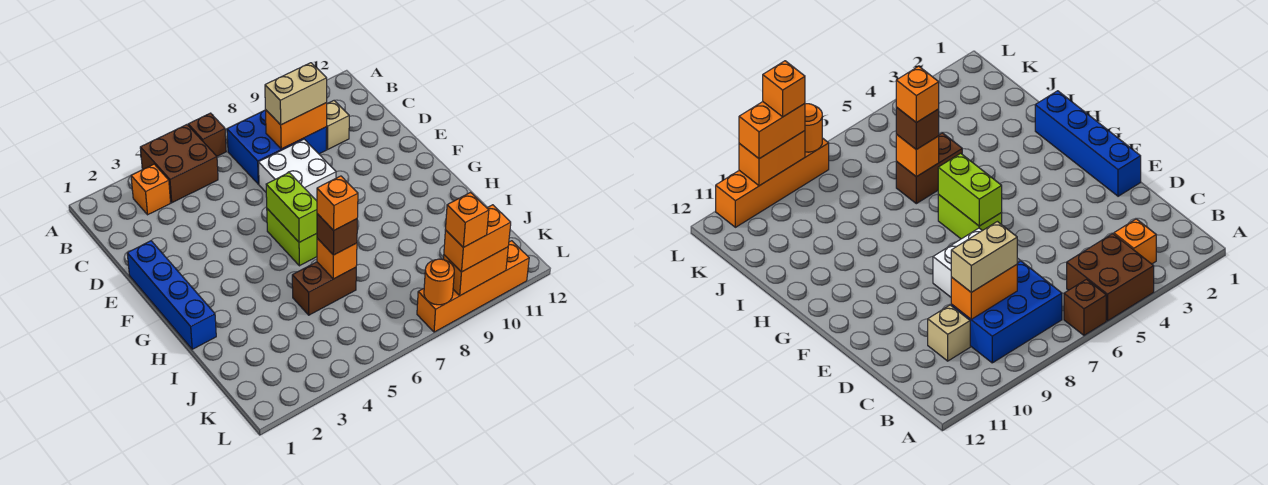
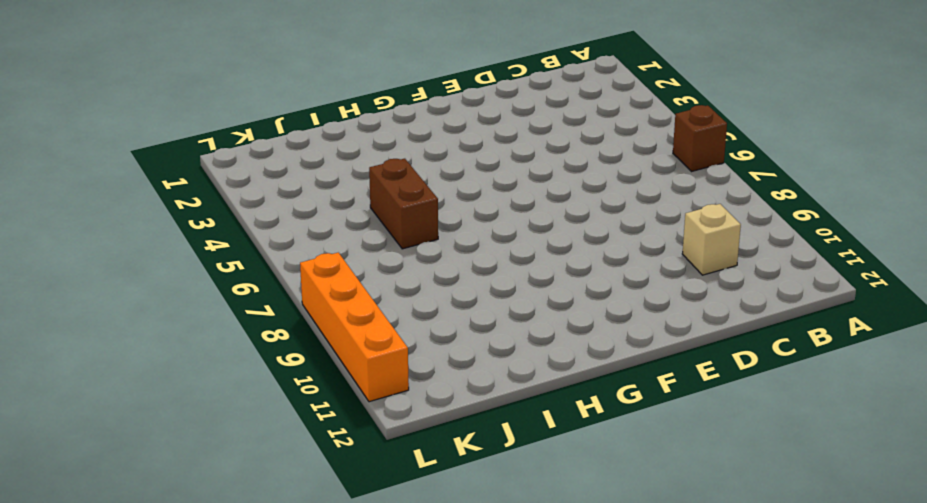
none -> brown 2x2 brick [140,125,218,203]
none -> orange 1x1 brick [131,164,170,215]
none -> blue 2x3 brick [227,110,327,184]

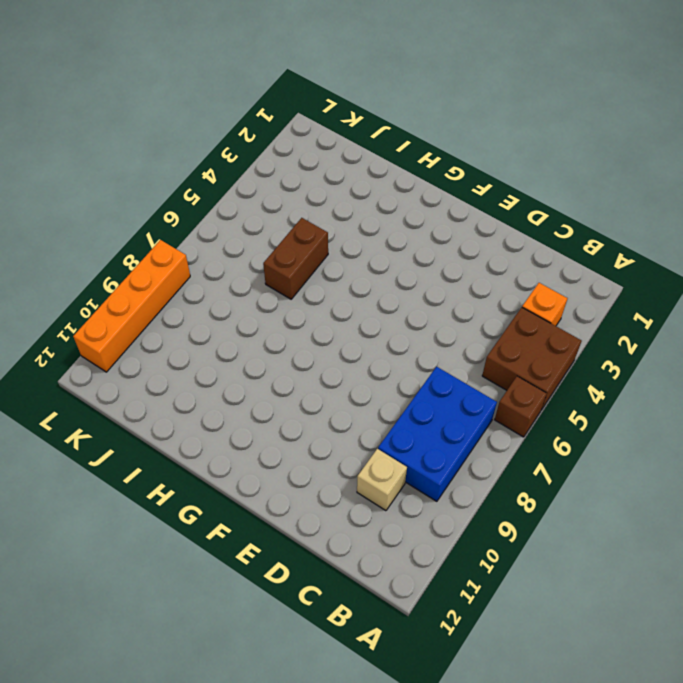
none -> white 2x2 brick [258,139,336,201]
none -> blue 1x4 brick [127,241,216,349]
none -> lime 1x2 brick [267,209,317,266]

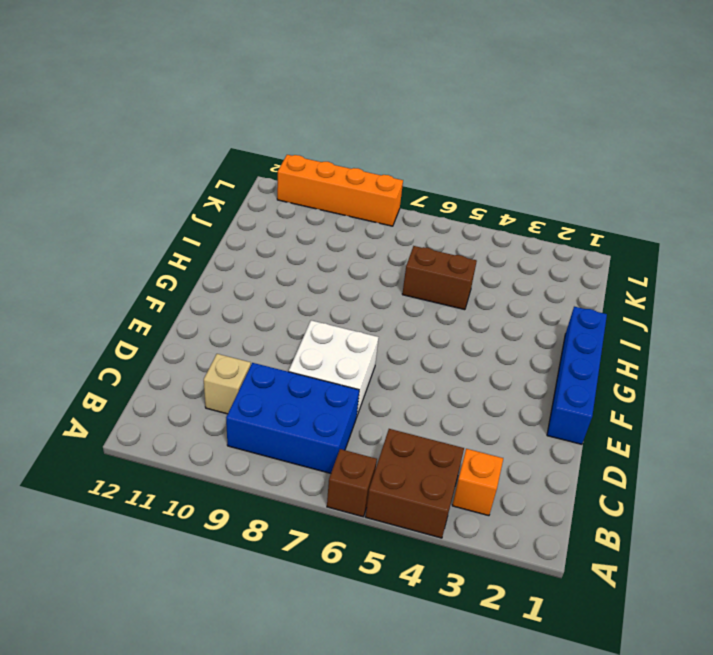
none -> lime 1x2 brick [267,209,317,266]
none -> orange 1x2 brick [265,103,327,149]
none -> lime 1x2 brick [266,173,317,242]

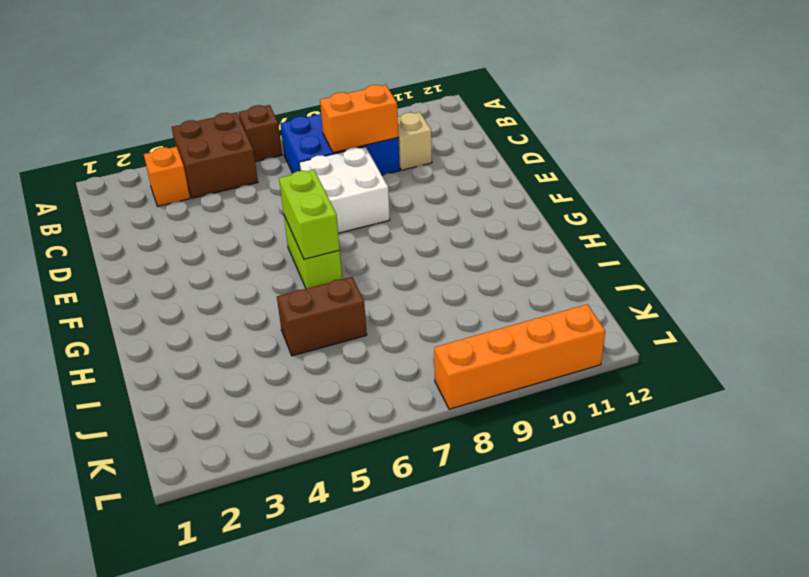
none -> blue 1x4 brick [127,241,216,349]
none -> orange 1x1 brick [317,238,357,279]
none -> orange 1x1 round brick [424,259,454,305]

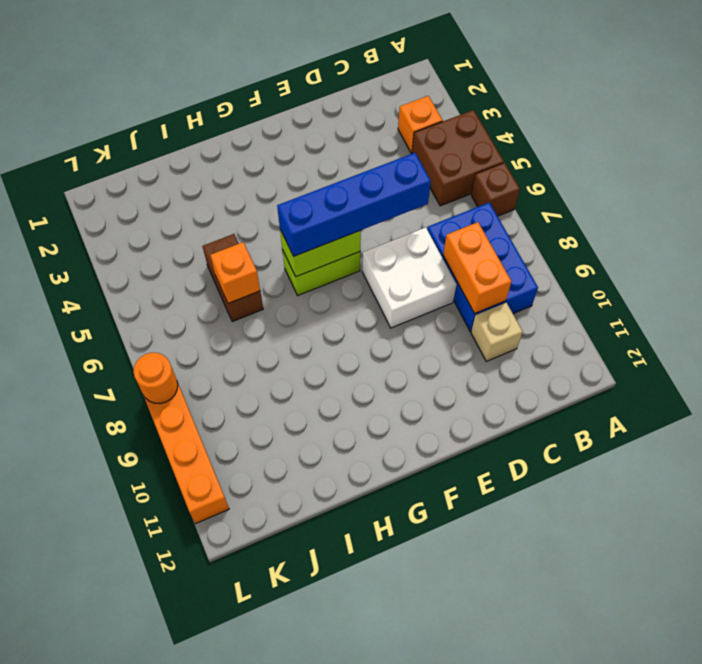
blue 1x4 brick [277,153,431,256] -> blue 1x4 brick moved to [127,241,216,349]
none -> orange 1x2 brick [443,247,508,296]
none -> tan 1x2 brick [265,63,327,125]
none -> brown 1x1 brick [317,214,357,255]

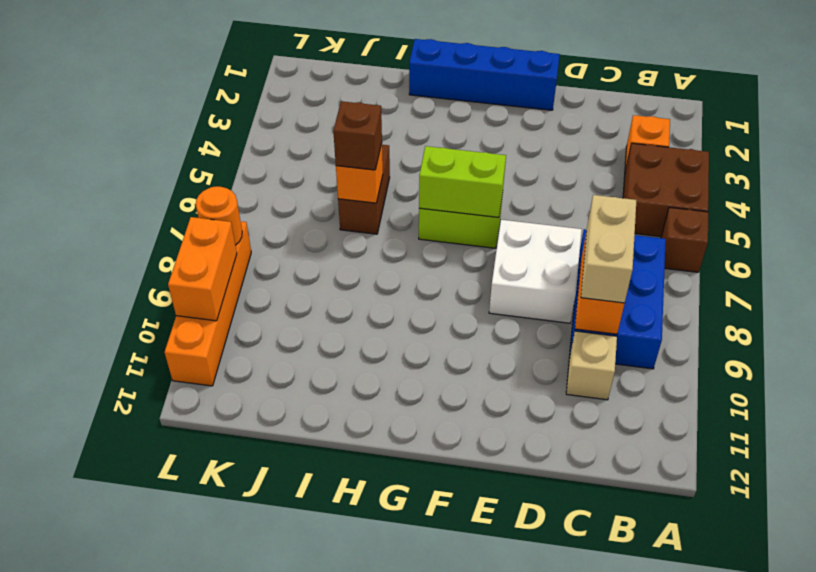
none -> orange 1x2 brick [444,205,511,272]
none -> orange 1x1 brick [317,176,358,230]
none -> orange 1x1 brick [446,193,489,247]

